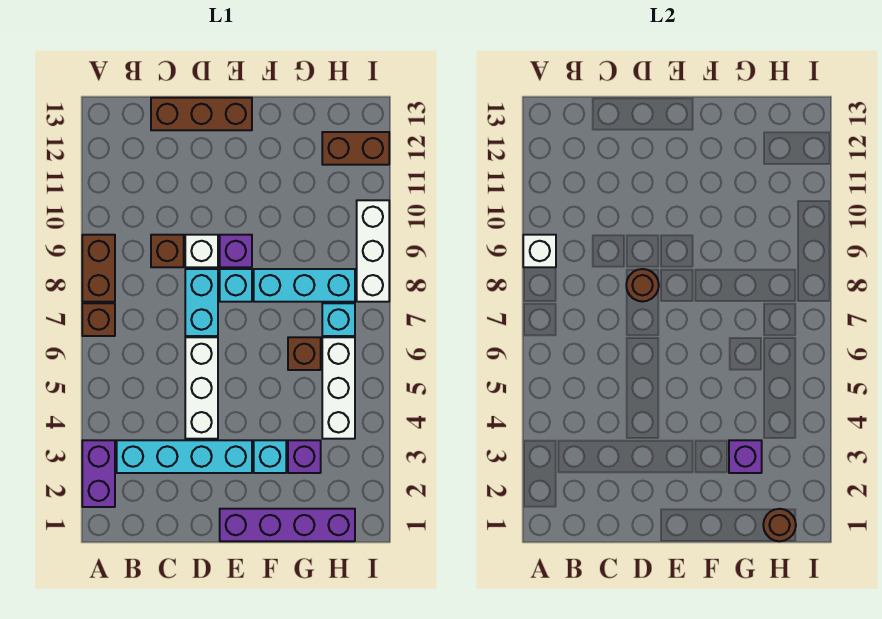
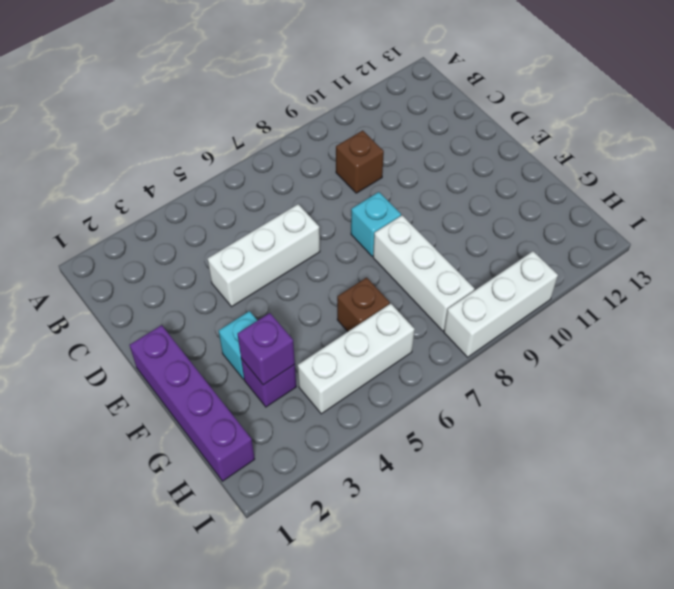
white 1x3 brick [373,215,474,331] -> cyan 1x3 brick [254,269,355,302]
none -> purple 1x2 brick [82,440,115,507]
none -> brown 1x1 brick [82,303,115,336]
none -> brown 1x2 brick [82,235,115,302]

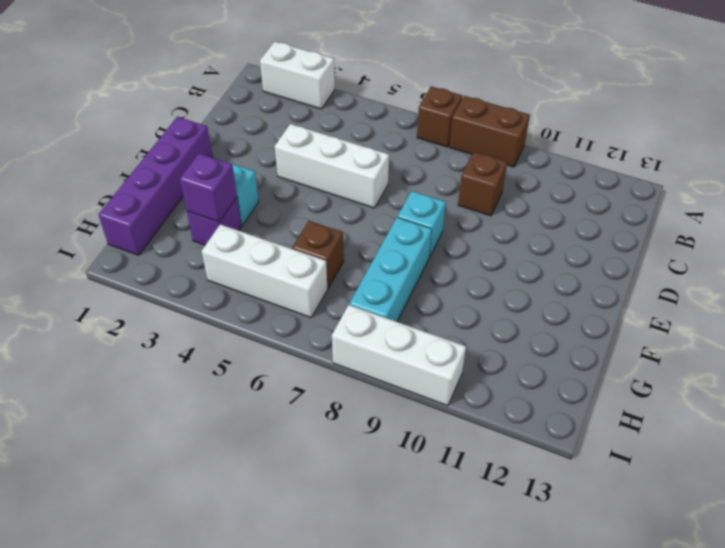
white 1x2 brick [260,41,335,109] -> purple 1x2 brick [82,440,115,507]
none -> cyan 1x4 brick [117,440,252,473]
none -> brown 1x3 brick [151,98,252,130]
none -> cyan 1x2 brick [185,269,218,336]

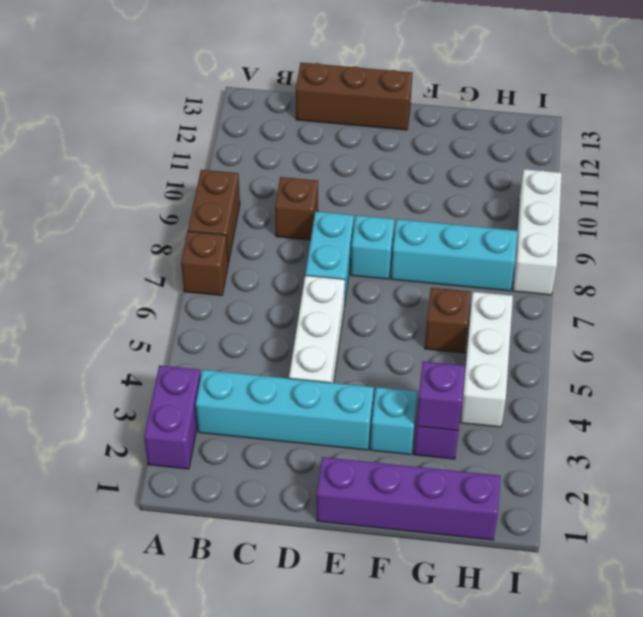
none -> white 1x1 brick [185,235,218,267]
none -> purple 1x1 brick [220,235,252,267]
none -> cyan 1x1 brick [322,303,355,336]

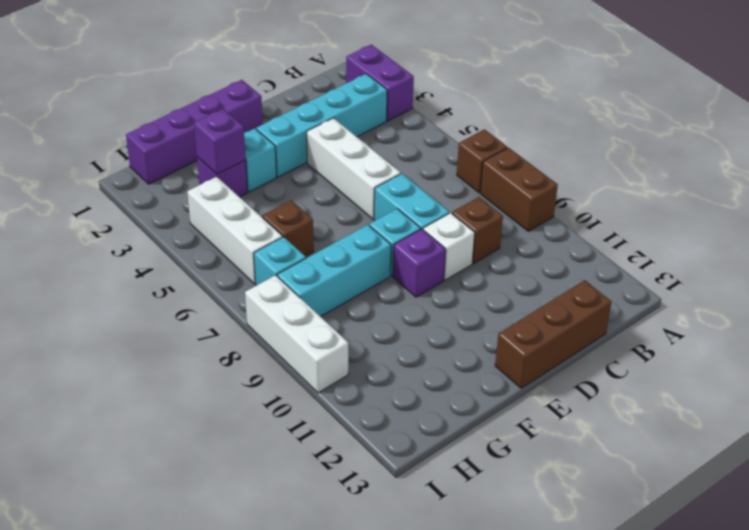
none -> brown 1x2 brick [322,132,389,165]
none -> white 1x1 brick [523,235,556,267]
none -> brown 1x1 round brick [626,269,659,302]

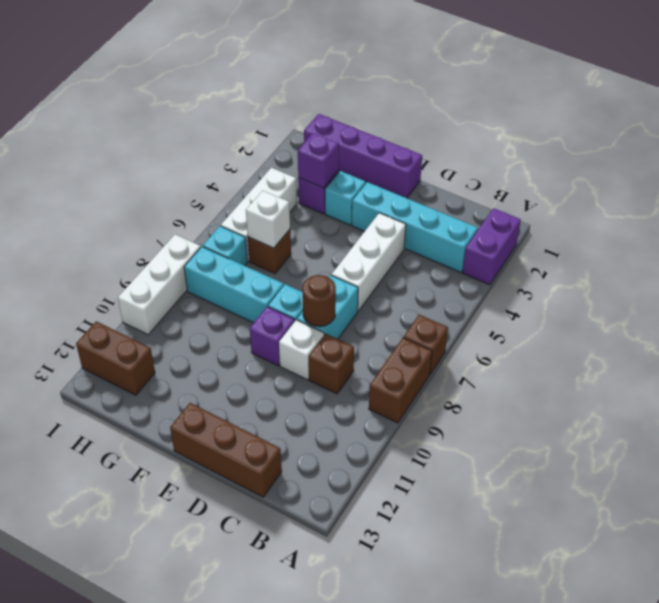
white 1x1 brick [246,191,290,248] -> white 1x1 brick moved to [523,235,556,267]
none -> brown 1x1 round brick [763,509,796,541]

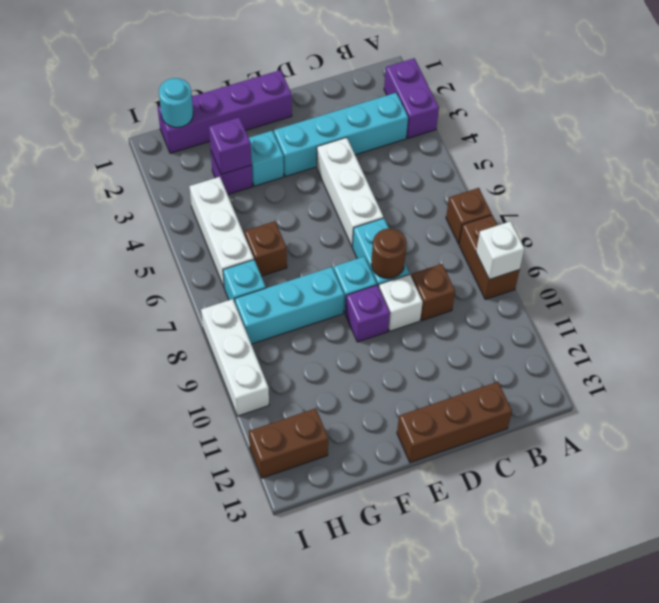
cyan 1x1 round brick [159,78,193,127] -> brown 1x1 round brick [763,509,796,541]

